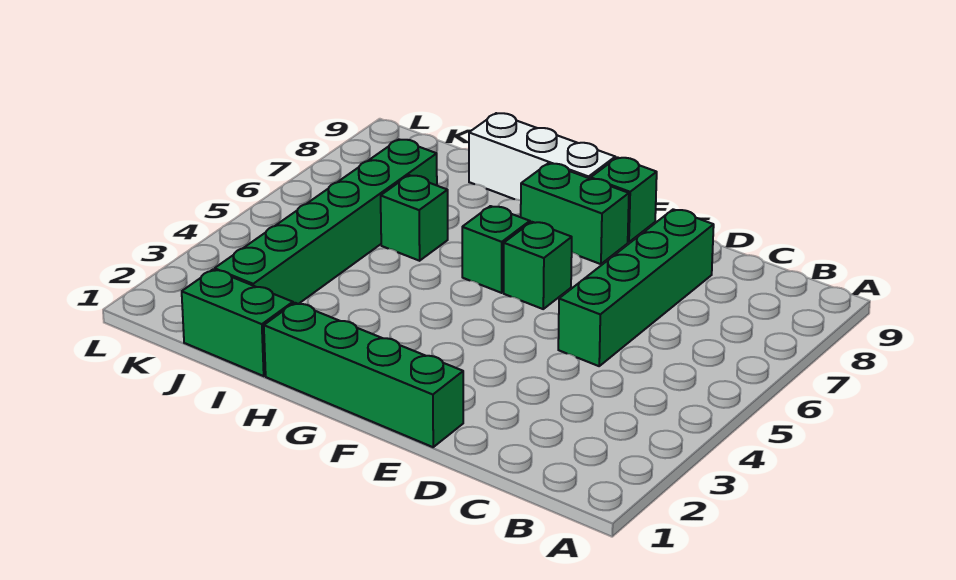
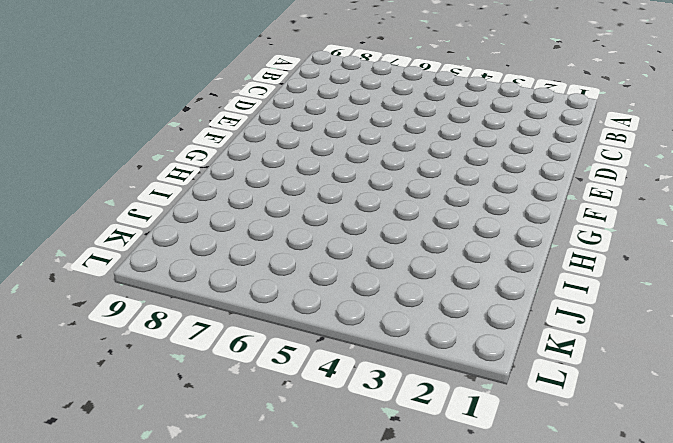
none -> green 1x4 brick [558,209,714,366]
none -> green 1x4 brick [264,303,463,447]

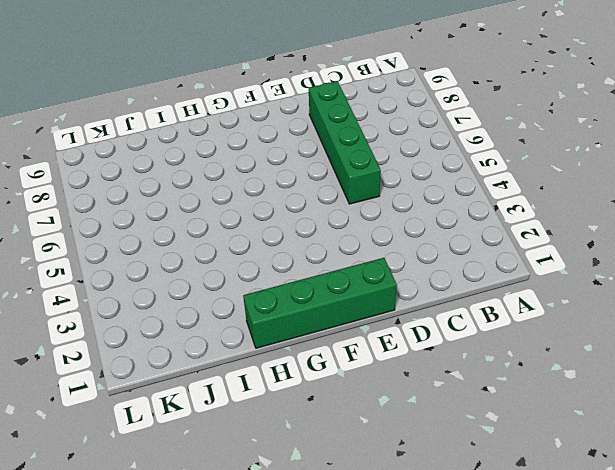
none -> green 1x1 brick [504,222,572,309]
none -> green 1x2 brick [521,163,629,264]

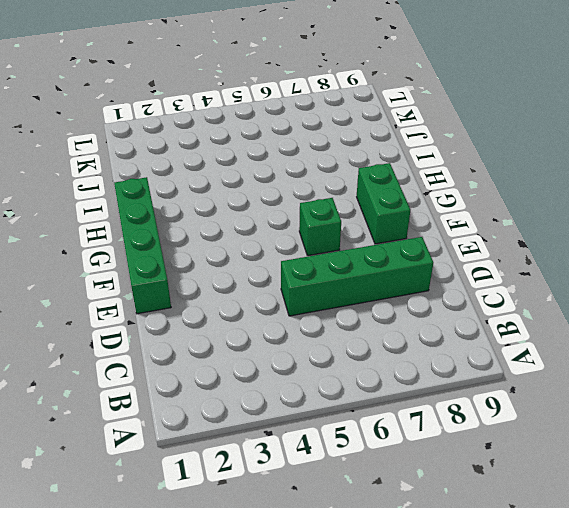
none -> green 1x1 brick [591,157,657,242]
none -> green 1x1 brick [462,206,530,293]

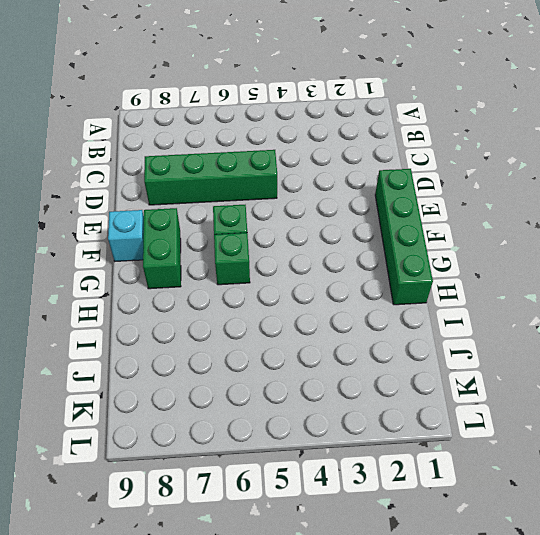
cyan 1x1 brick [108,210,144,261] -> green 1x1 brick [591,157,657,242]
none -> white 1x3 brick [469,113,615,200]
none -> green 1x2 brick [182,270,293,376]

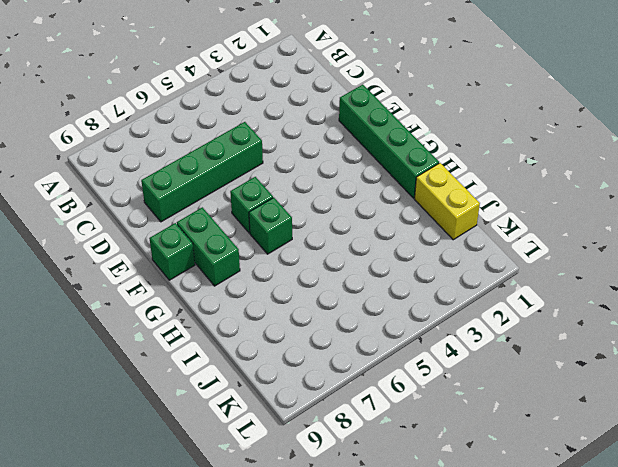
yellow 1x2 brick [414,163,480,240] -> green 1x2 brick [182,270,293,376]
none -> white 1x3 brick [469,113,615,200]
none -> green 1x1 brick [381,175,448,261]

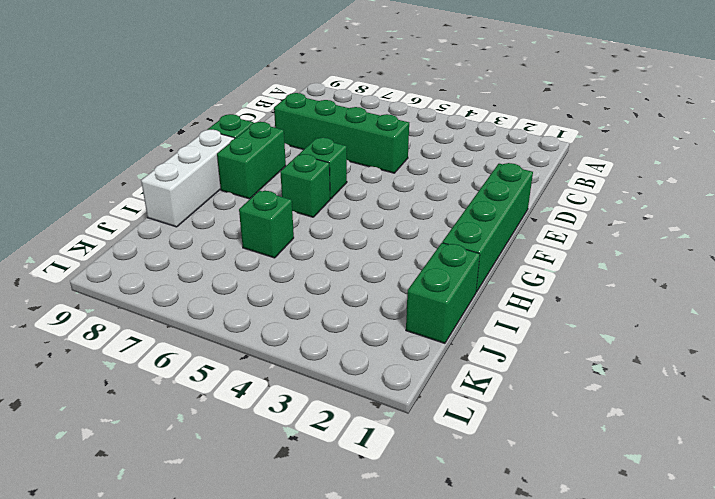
none -> green 1x6 brick [215,139,437,304]

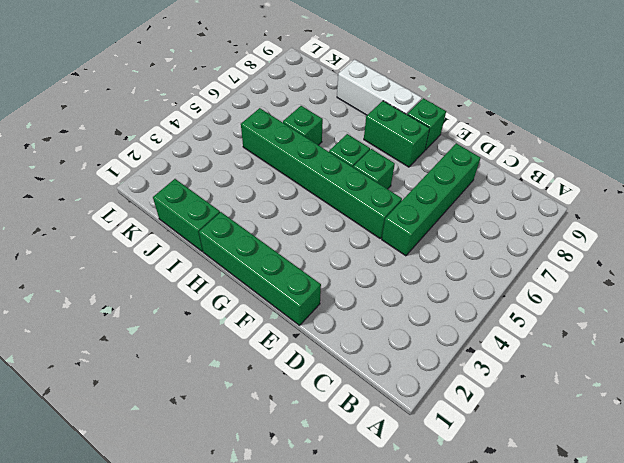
green 1x6 brick [241,108,402,238] -> green 1x6 brick turned to [215,139,437,304]

